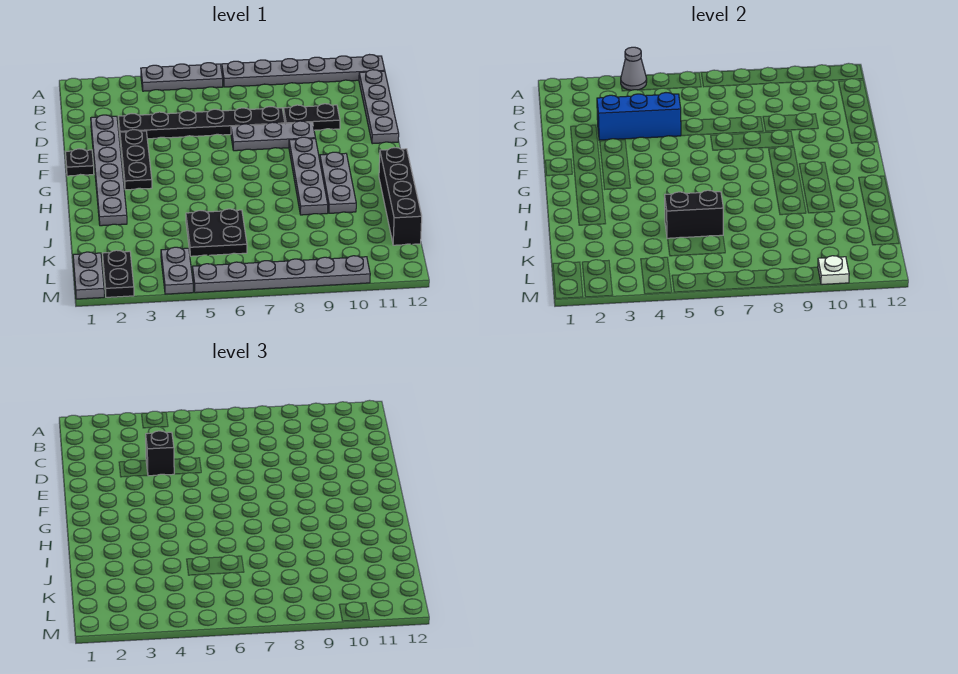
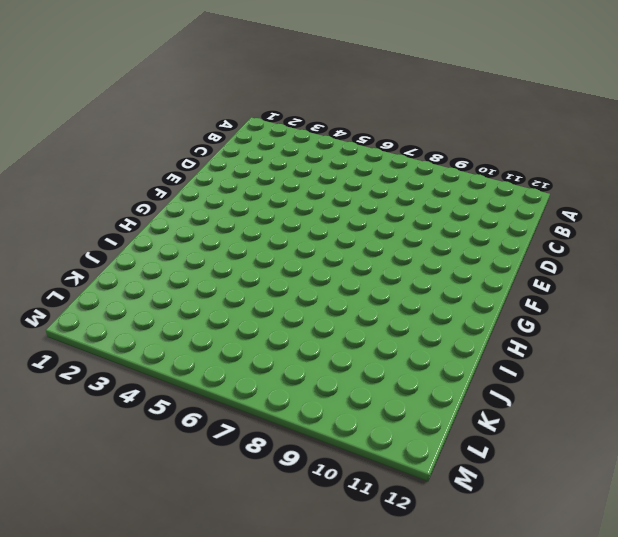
none -> grey 1x3 plate [141,63,223,91]
none -> grey 1x6 plate [222,55,385,87]
none -> grey 1x4 plate [359,70,399,144]

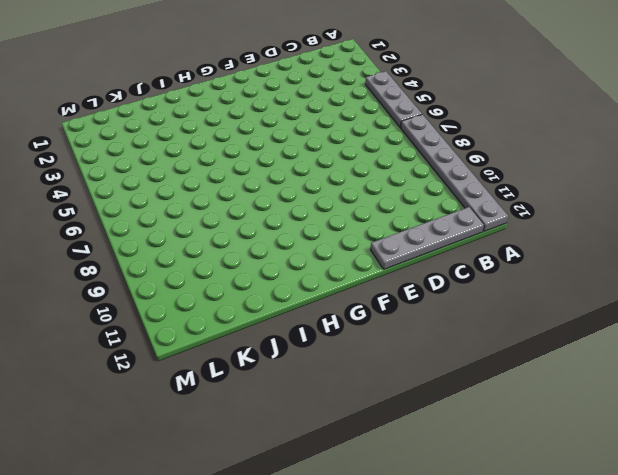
none -> grey 1x6 plate [91,115,127,226]
none -> black 1x6 plate [118,107,285,139]
none -> black 1x2 plate [284,104,340,130]

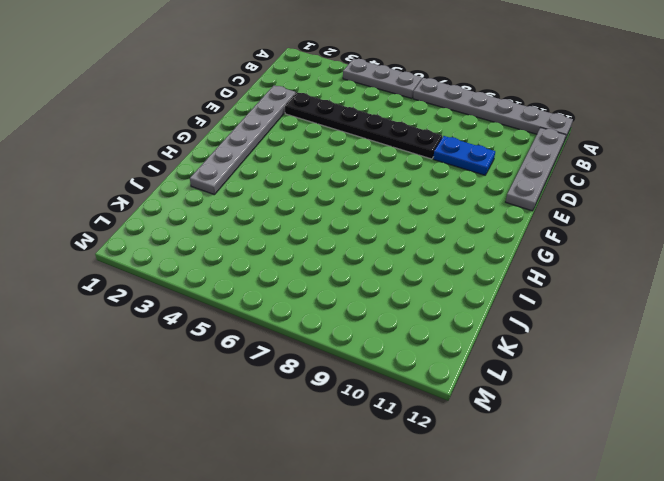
blue 1x2 plate [433,136,495,175] -> black 1x2 plate [284,104,340,130]
none -> black 1x3 plate [120,130,152,190]
none -> grey 1x3 plate [231,121,315,151]
none -> black 1x1 plate [66,149,94,176]

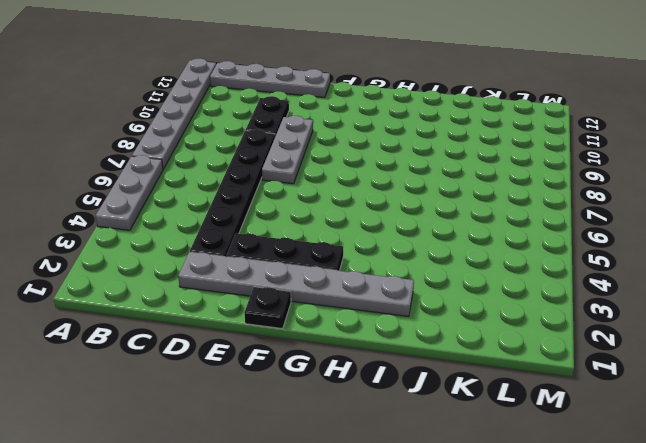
none -> grey 1x4 plate [289,137,328,215]
none -> grey 1x3 plate [320,152,356,213]
none -> black 1x4 brick [379,148,422,245]

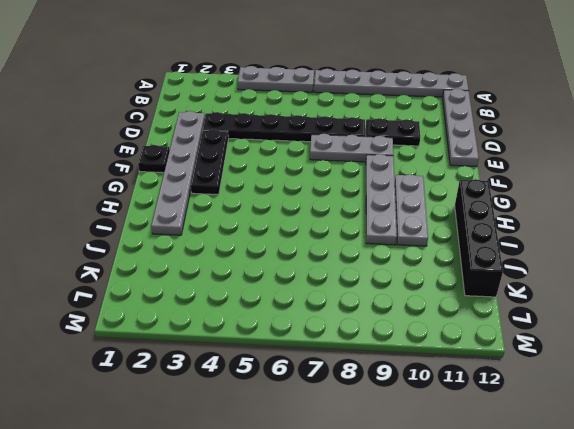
none -> black 2x2 plate [186,209,247,256]
none -> grey 1x2 plate [73,252,104,299]
none -> black 1x2 plate [102,250,134,297]

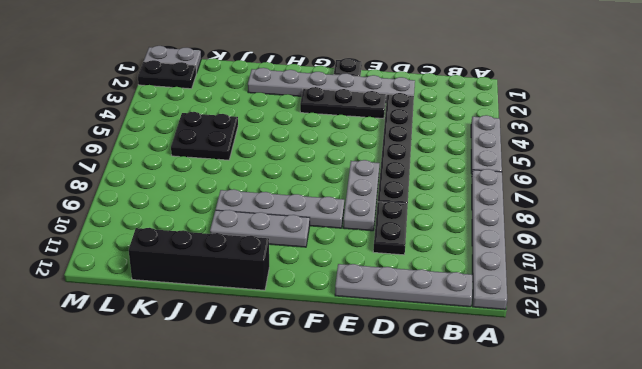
none -> grey 1x2 plate [161,247,193,294]
none -> grey 1x6 plate [192,256,370,293]
none -> grey 1x1 cone [621,47,647,90]

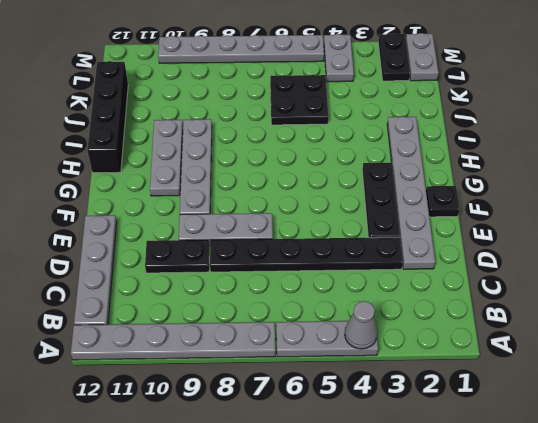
none -> blue 1x3 brick [597,93,681,140]
none -> black 1x2 brick [665,190,723,239]
none -> white 1x1 plate [818,256,849,284]

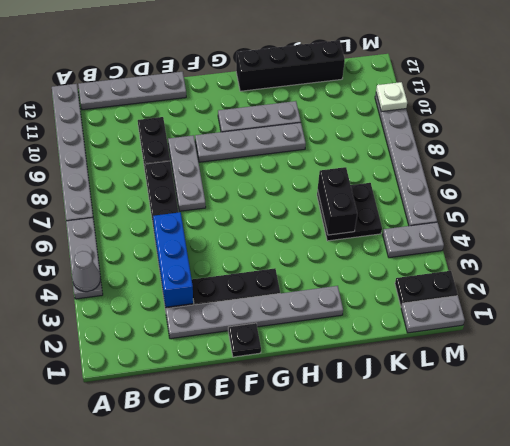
none -> black 1x1 brick [146,431,174,476]

